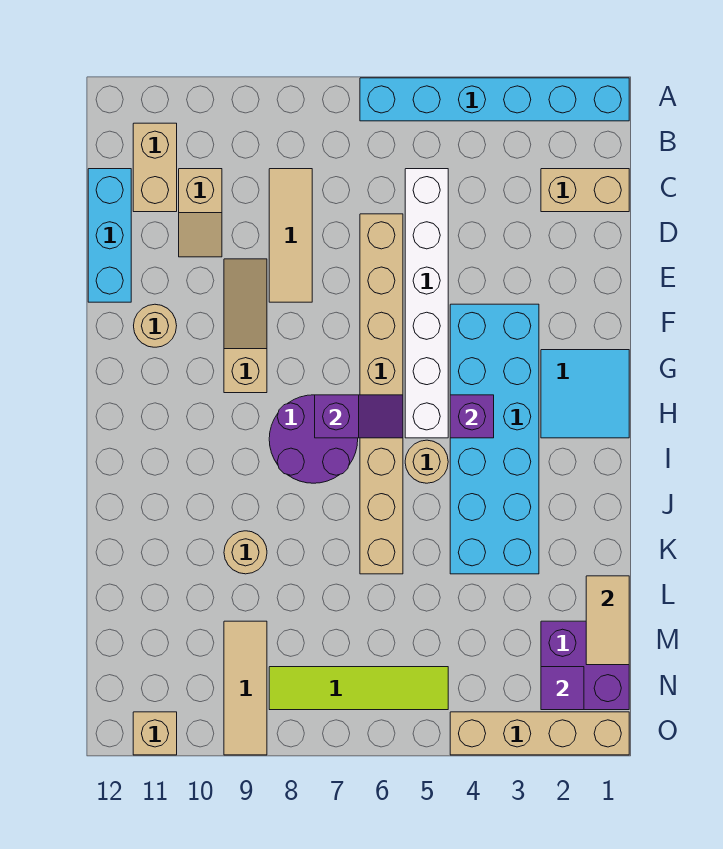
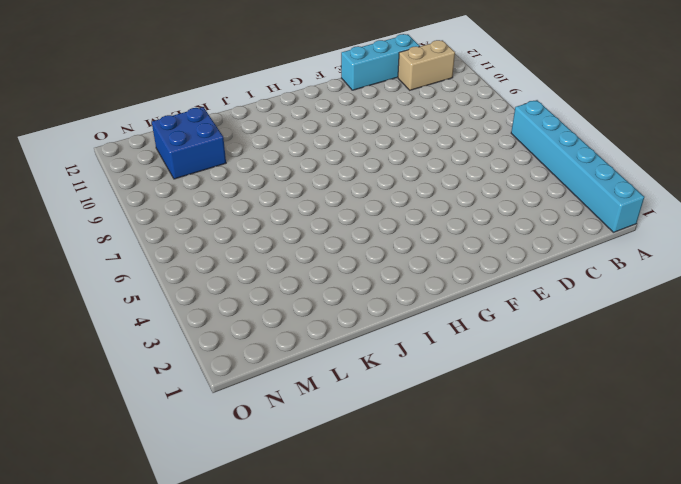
blue 2x2 brick [152,107,226,179] -> none
none -> tan 1x2 brick [541,169,629,212]
none -> white 1x6 brick [405,169,448,438]
none -> tan 1x3 tile [269,169,312,302]

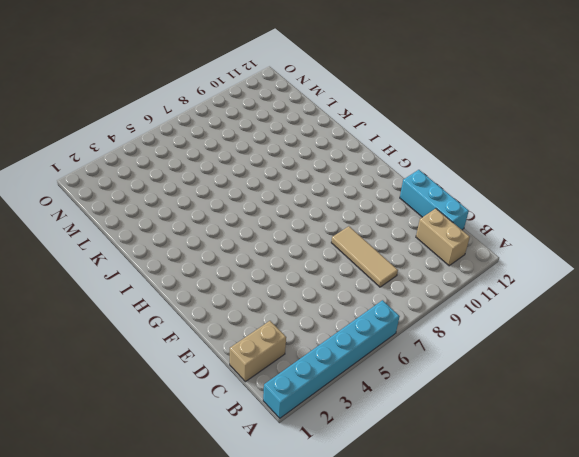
none -> white 1x6 brick [405,169,448,438]
none -> tan 1x2 slope [179,169,222,257]
none -> tan 1x8 brick [360,214,403,574]

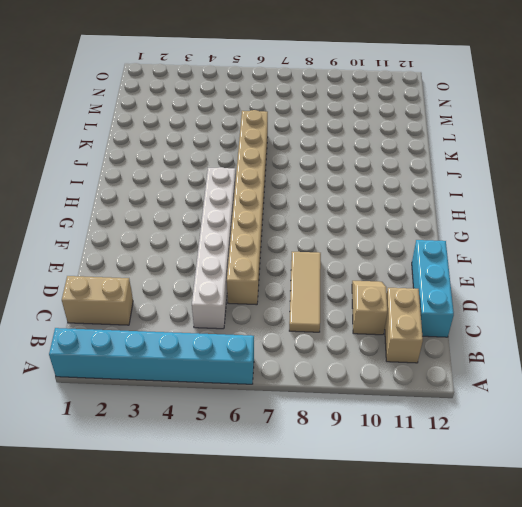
none -> tan 1x3 slope [224,259,267,393]
none -> cyan 2x6 brick [450,304,539,574]
none -> tan 1x1 round brick [134,304,177,347]

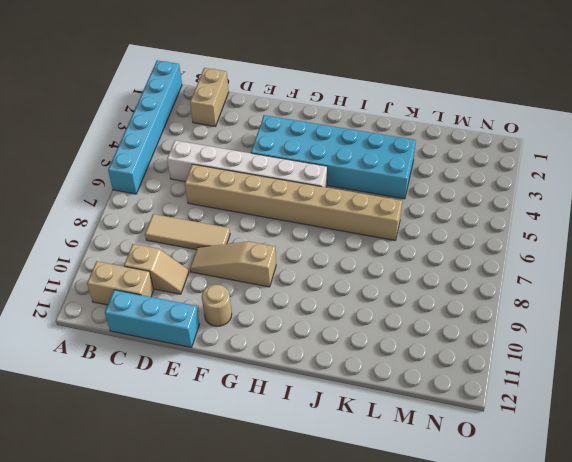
none -> cyan 2x2 tile [541,350,629,438]
none -> purple 2x2 round brick [269,395,358,483]
none -> tan 1x1 round brick [405,440,448,483]

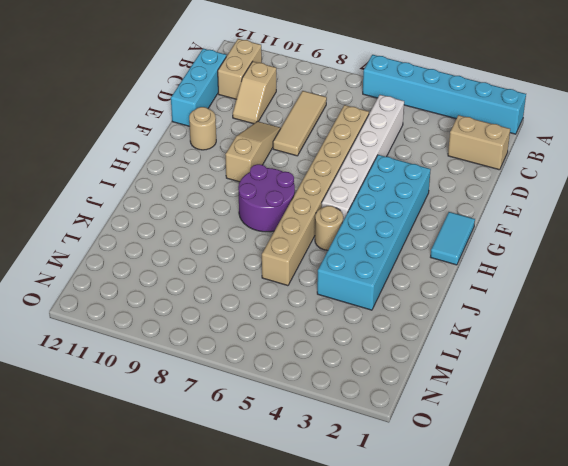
cyan 1x2 tile [431,212,475,265] -> cyan 2x2 tile [541,350,629,438]
none -> tan 1x1 round brick [224,531,267,574]
none -> purple 2x2 brick [541,621,629,710]
none -> tan 1x3 tile [224,621,267,755]

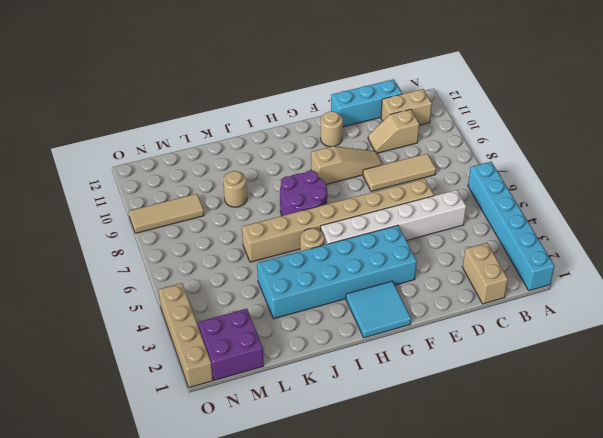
none -> lime 1x4 tile [269,667,448,710]
none -> tan 1x1 brick [133,712,177,755]
none -> purple 1x1 brick [450,395,494,438]

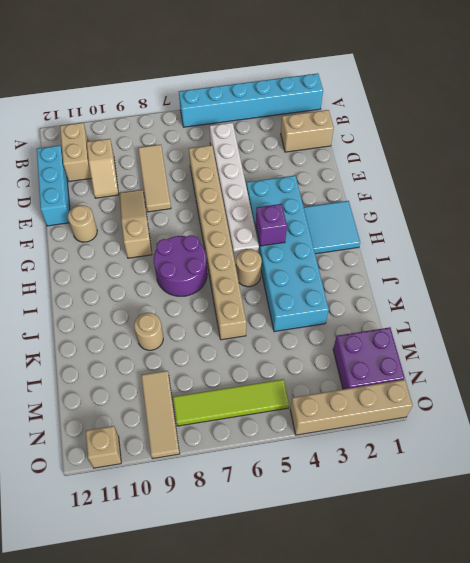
none -> purple 1x2 slope [315,395,403,438]
none -> tan 1x2 tile [586,576,629,665]
none -> purple 1x1 tile [541,667,584,710]

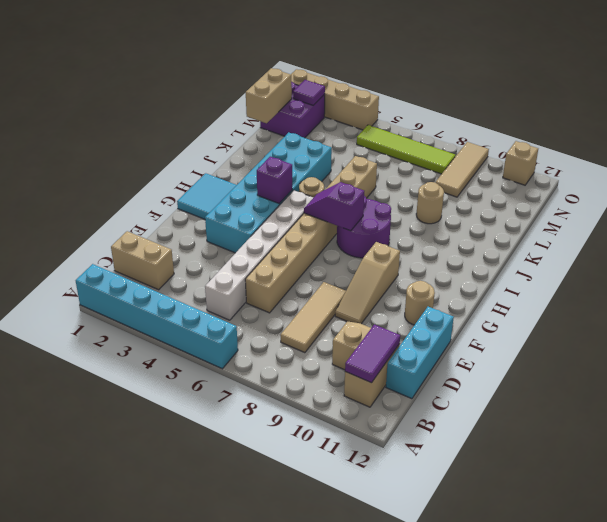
purple 1x2 tile [345,325,400,383] -> none
tan 1x2 brick [246,68,292,123] -> tan 1x2 tile [586,576,629,665]

